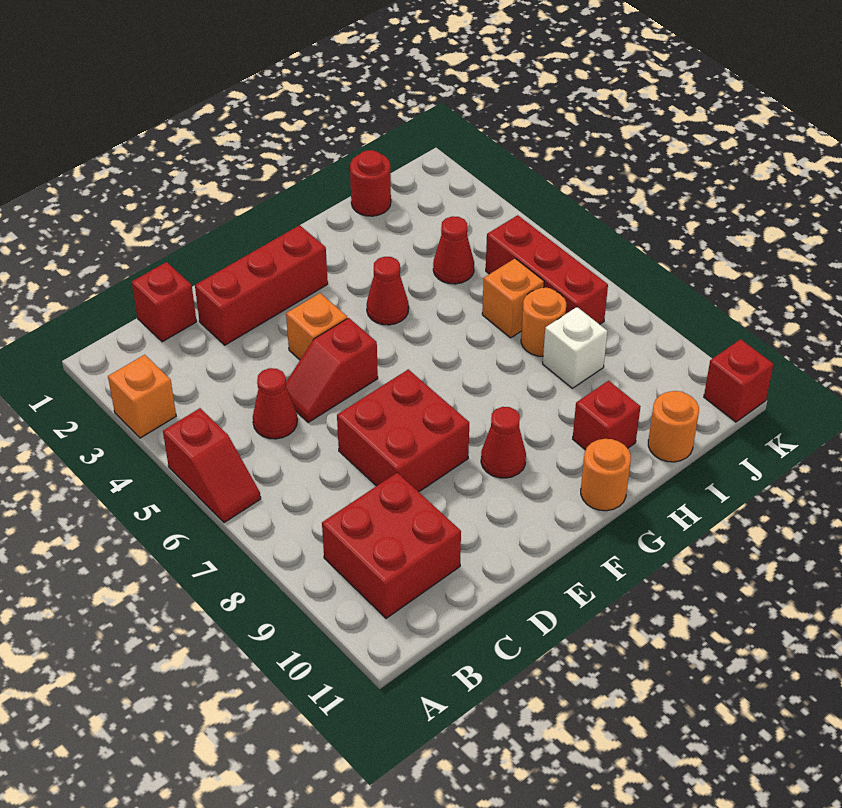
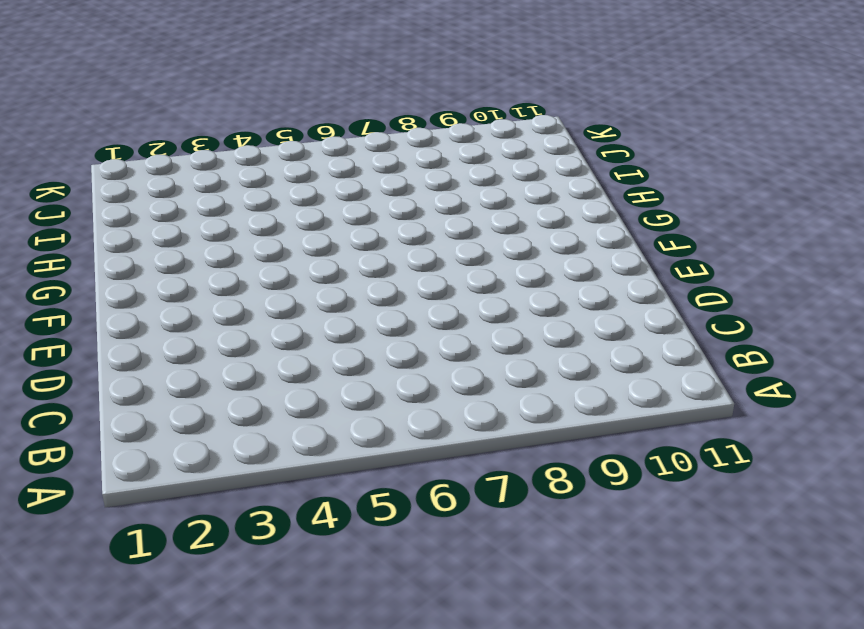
none -> orange 1x1 brick [108,355,176,438]
none -> red 1x2 slope [163,408,261,523]
none -> red 2x2 brick [322,473,461,618]

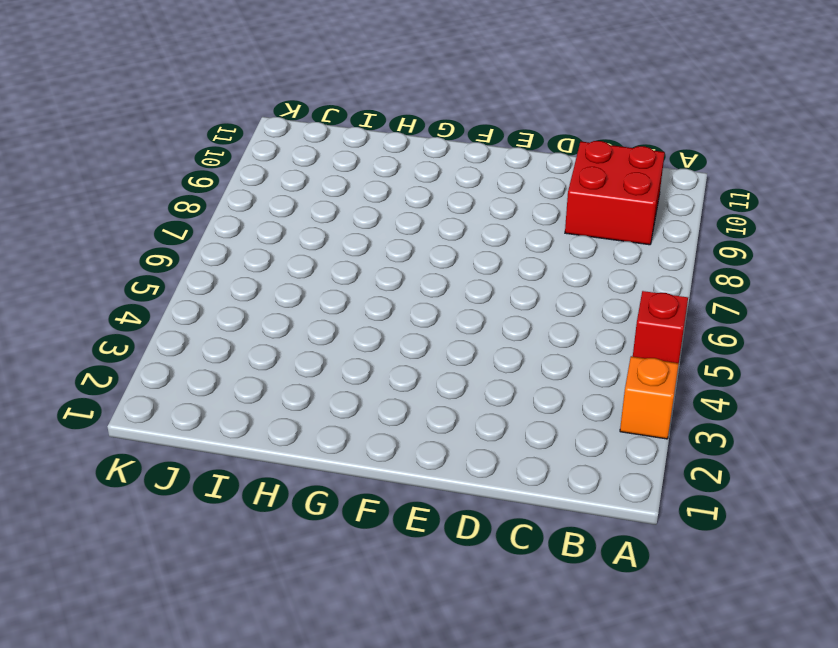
none -> red 1x1 brick [132,262,197,342]
none -> red 1x1 cone [253,368,297,439]
none -> red 1x3 brick [195,225,328,345]

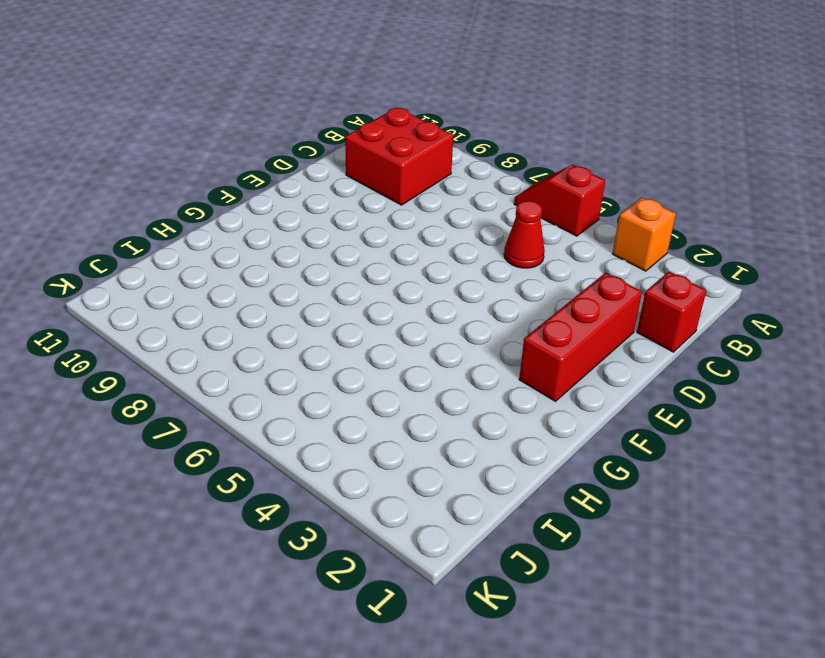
none -> red 1x2 slope [286,318,378,423]
none -> red 2x2 brick [337,369,469,492]
none -> orange 1x1 brick [286,293,347,360]

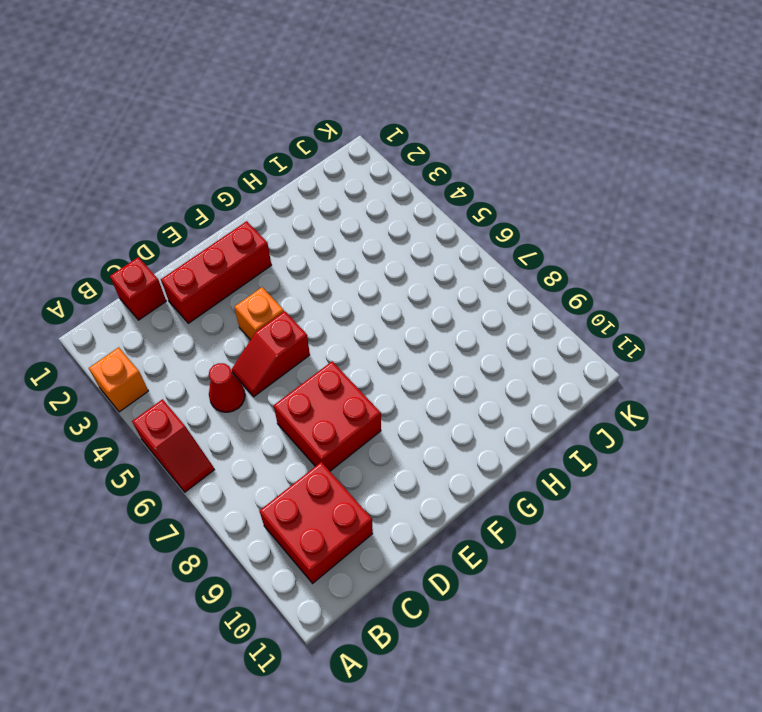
none -> red 1x1 cone [481,407,526,478]
none -> red 1x1 cone [367,257,409,325]
none -> orange 1x1 round brick [581,439,631,511]

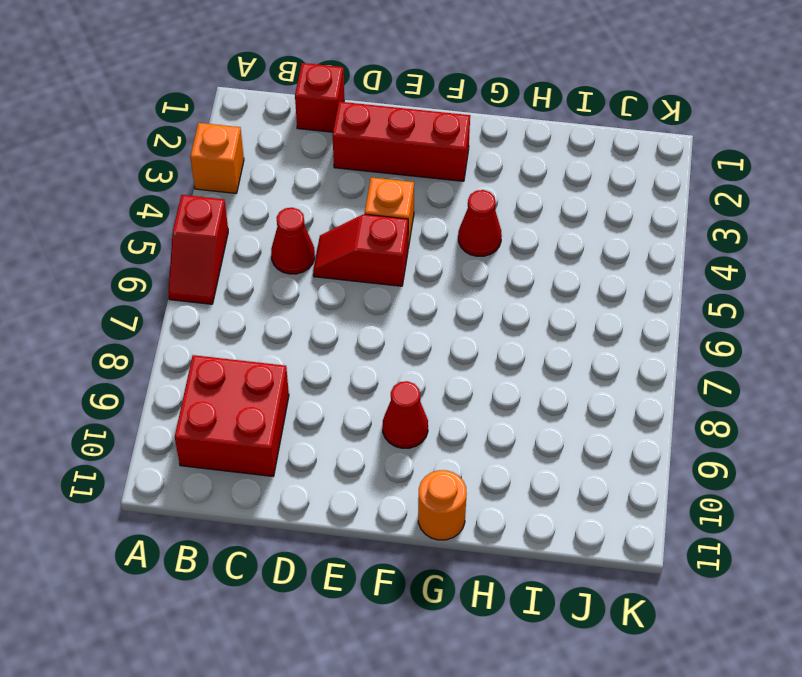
none -> red 2x2 brick [337,369,469,492]
none -> red 1x1 brick [573,381,641,450]
none -> red 1x1 round brick [350,150,391,216]

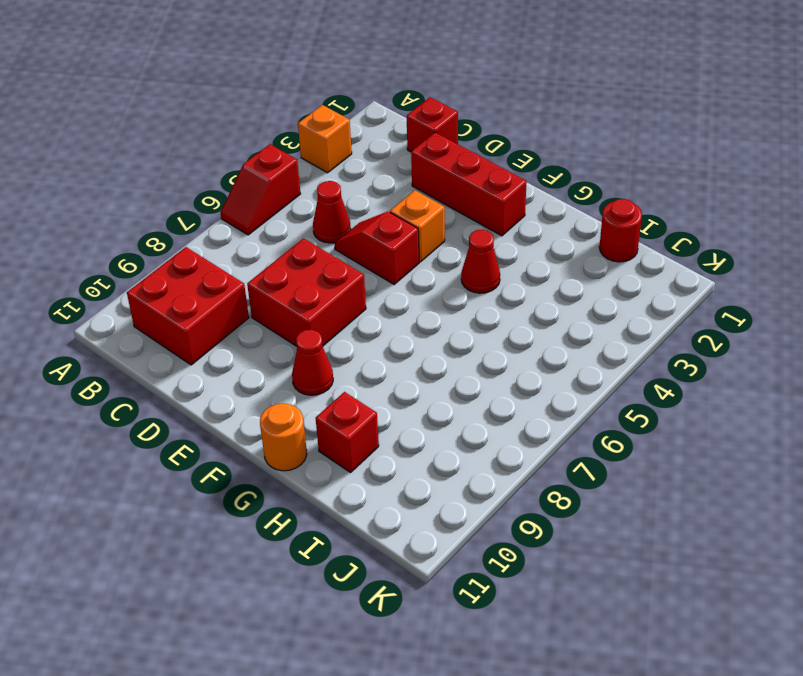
none -> red 1x1 cone [433,216,474,284]
none -> orange 1x1 brick [482,258,544,338]
none -> orange 1x1 round brick [521,288,566,356]

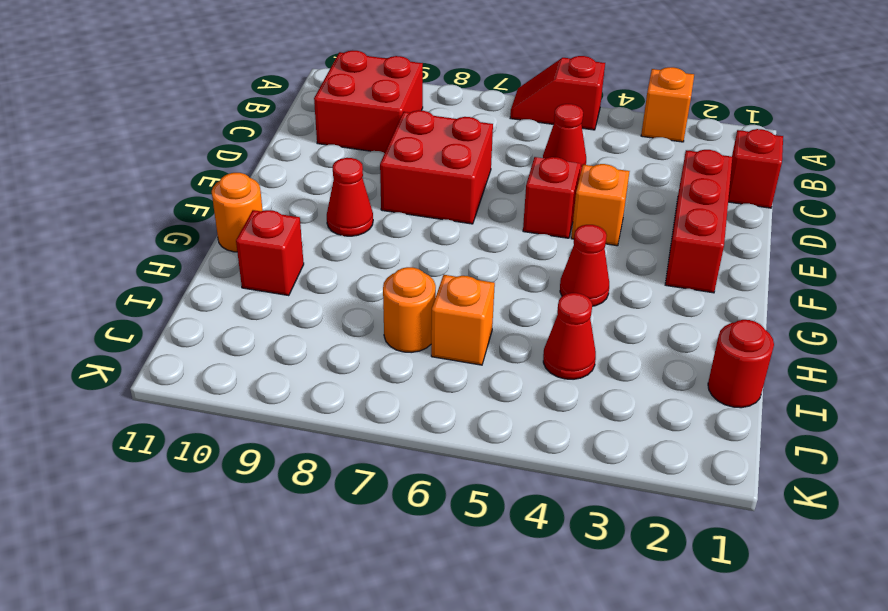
none -> white 1x1 brick [543,307,607,388]
none -> orange 1x1 round brick [648,391,699,462]
none -> red 1x3 brick [486,215,608,324]

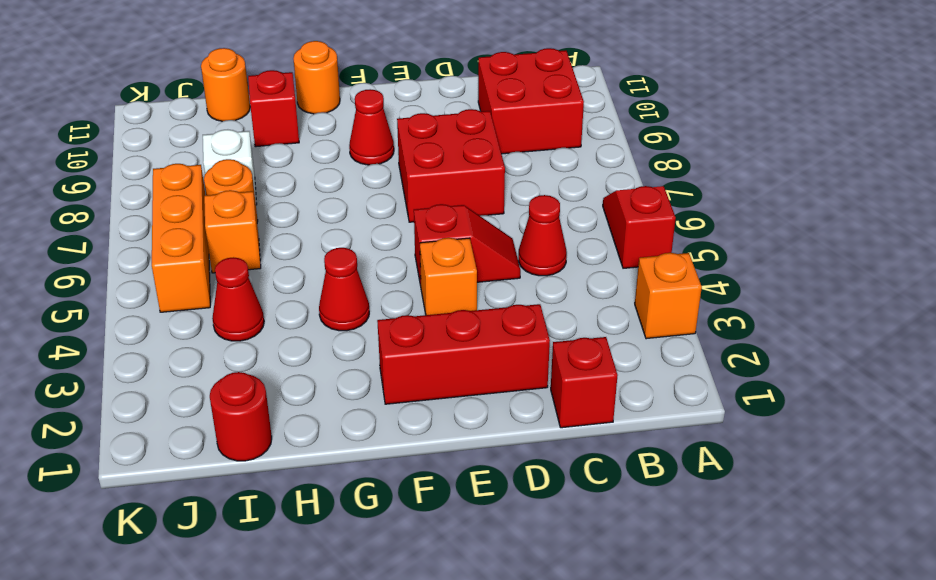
orange 1x3 brick [152,164,210,312] -> red 1x3 brick [486,215,608,324]
none -> red 1x1 brick [704,339,774,422]

